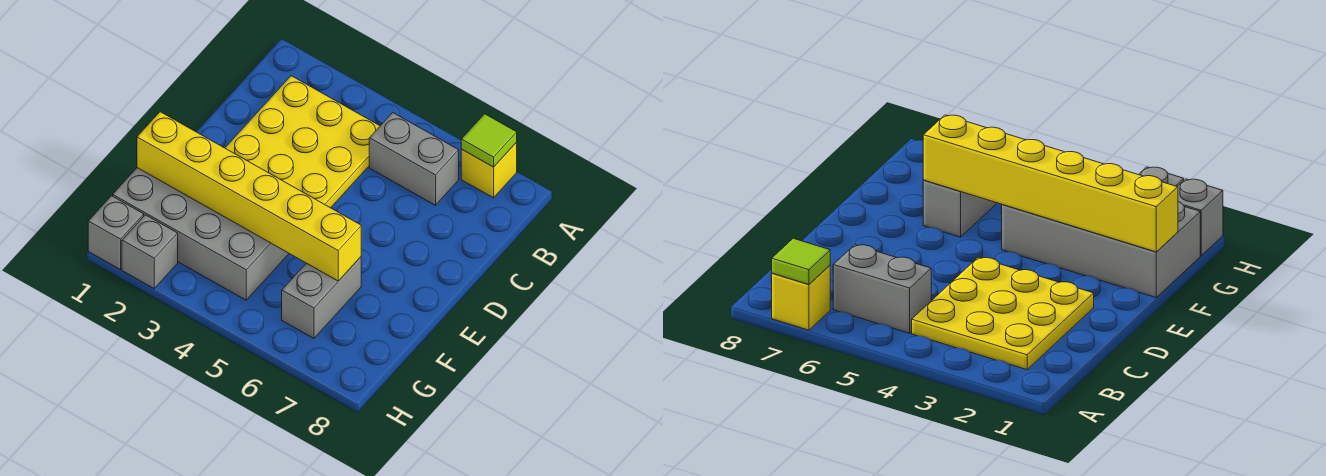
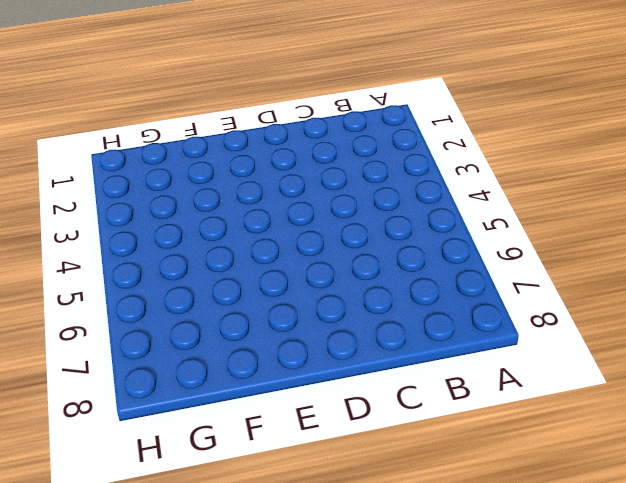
none -> yellow 1x1 brick [461,142,517,198]
none -> yellow 3x3 plate [225,76,380,208]

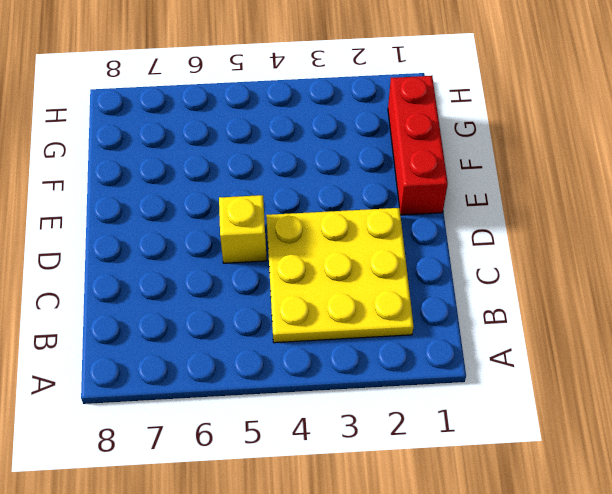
yellow 1x1 brick [219,195,267,263] -> yellow 1x1 brick moved to [461,142,517,198]
red 1x3 brick [388,76,448,215] -> grey 2x4 brick [113,168,289,300]
none -> grey 1x2 brick [369,112,459,205]
none -> grey 1x2 brick [282,257,361,338]

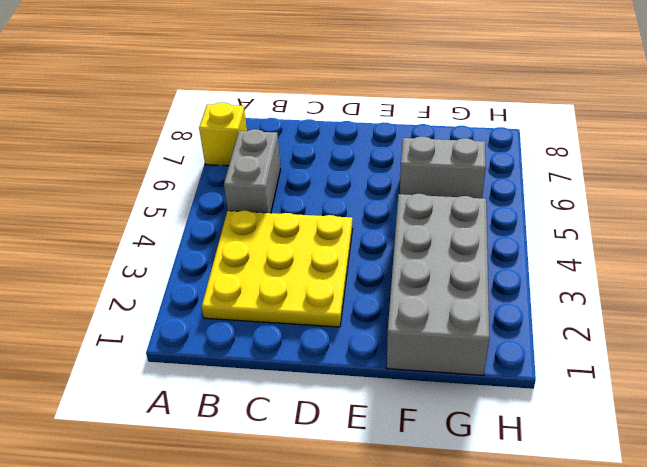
none -> grey 1x1 brick [88,196,144,270]
none -> grey 1x1 brick [122,215,178,288]

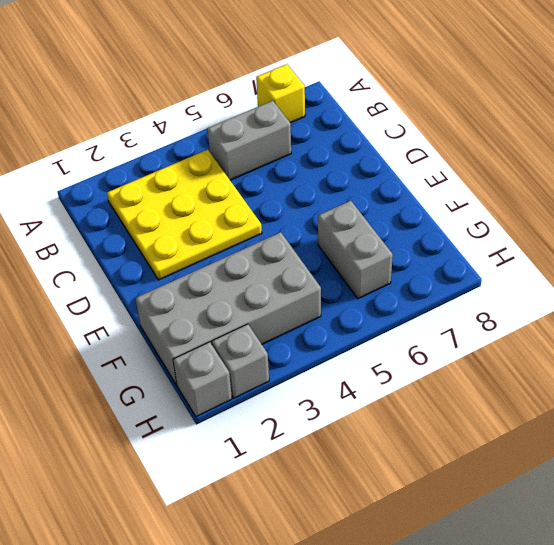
none -> lime 1x1 tile [461,114,517,167]
none -> yellow 1x6 brick [137,112,361,281]

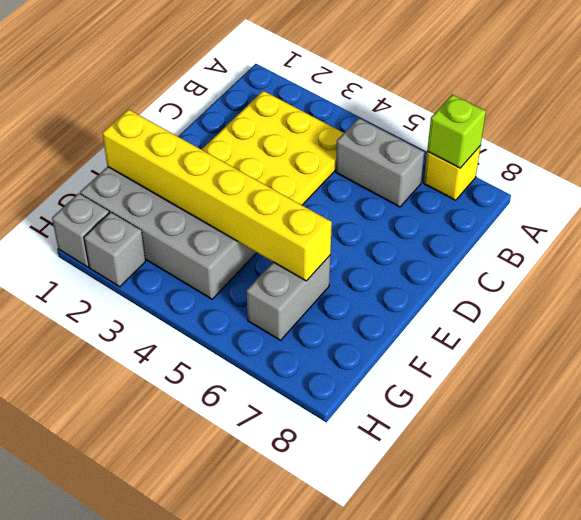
lime 1x1 brick [427,94,486,168] -> lime 1x1 tile [461,114,517,167]

